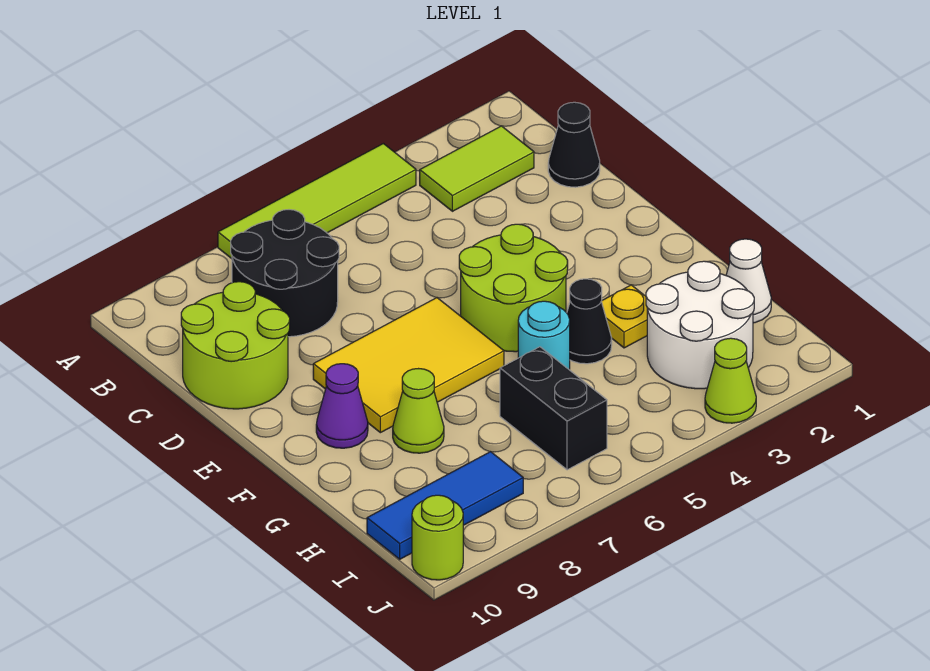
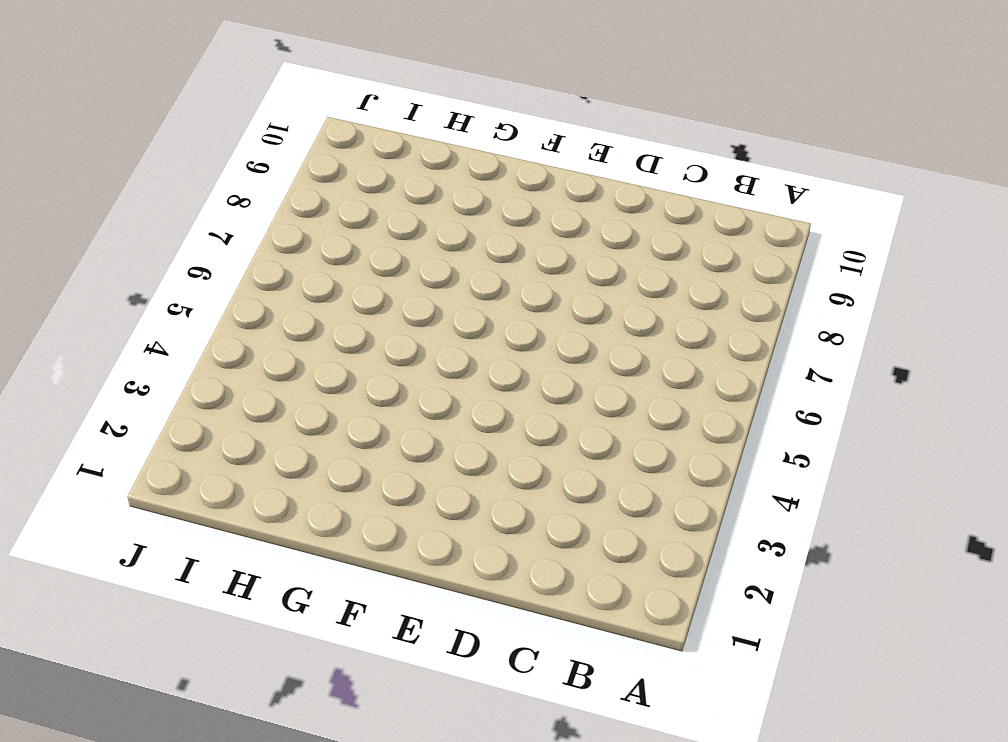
none -> lime 1x4 tile [218,144,416,259]
none -> lime 1x2 tile [420,126,534,211]
none -> black 2x2 round brick [231,210,339,337]

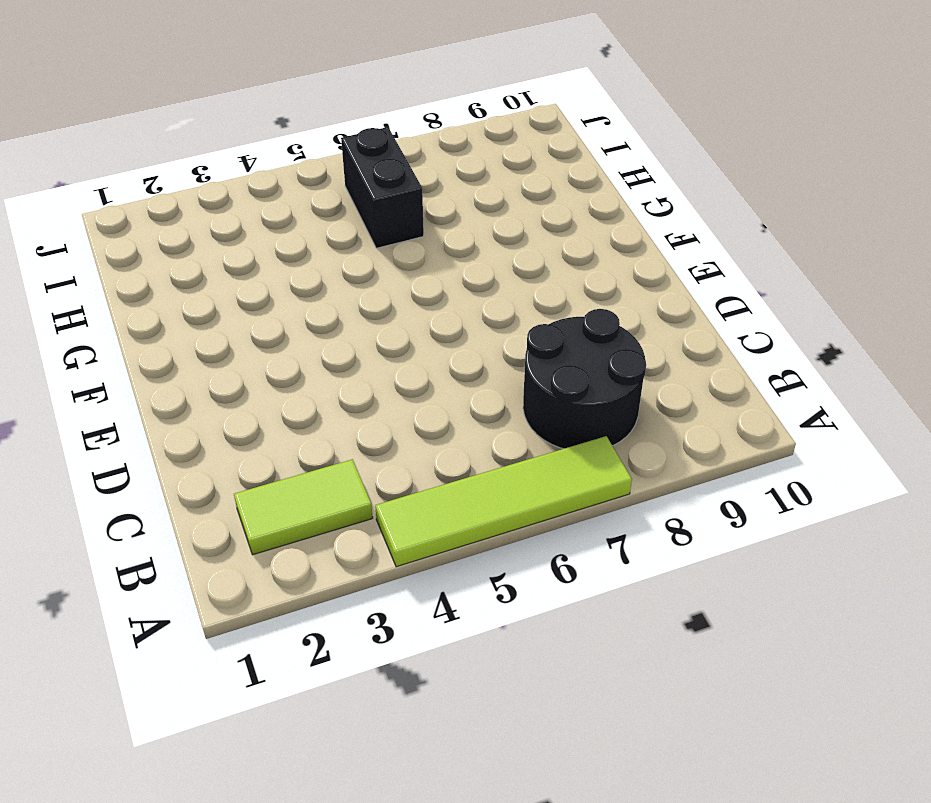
none -> black 1x1 cone [548,102,600,187]
none -> lime 2x2 round brick [181,282,290,409]
none -> lime 2x2 round brick [459,224,568,352]

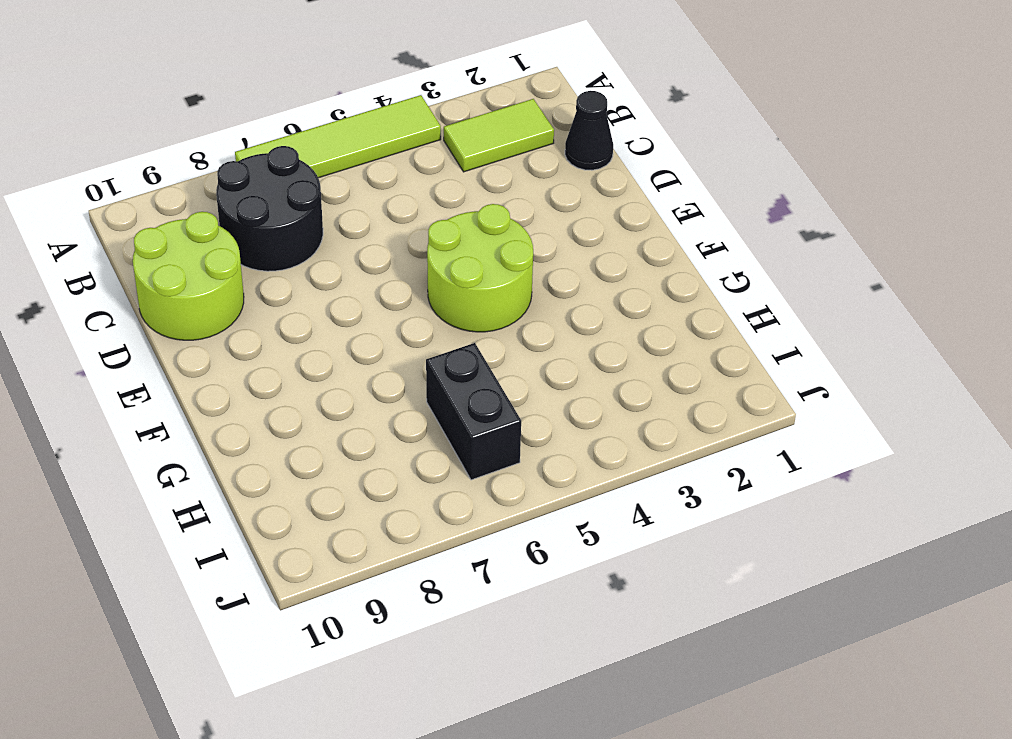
none -> yellow 2x3 tile [313,298,504,433]
none -> purple 1x1 cone [316,364,368,448]
none -> yellow 1x1 plate [601,285,647,348]

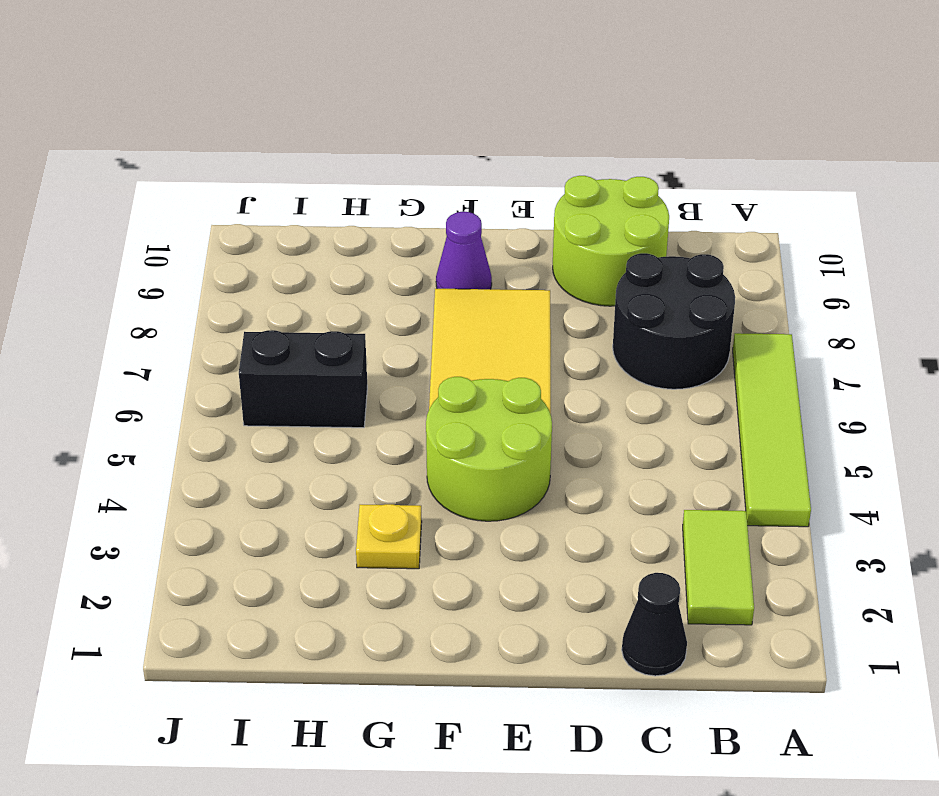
none -> black 1x1 cone [567,279,612,364]
none -> cyan 1x1 round brick [518,301,570,369]
none -> lime 1x1 cone [393,369,444,453]

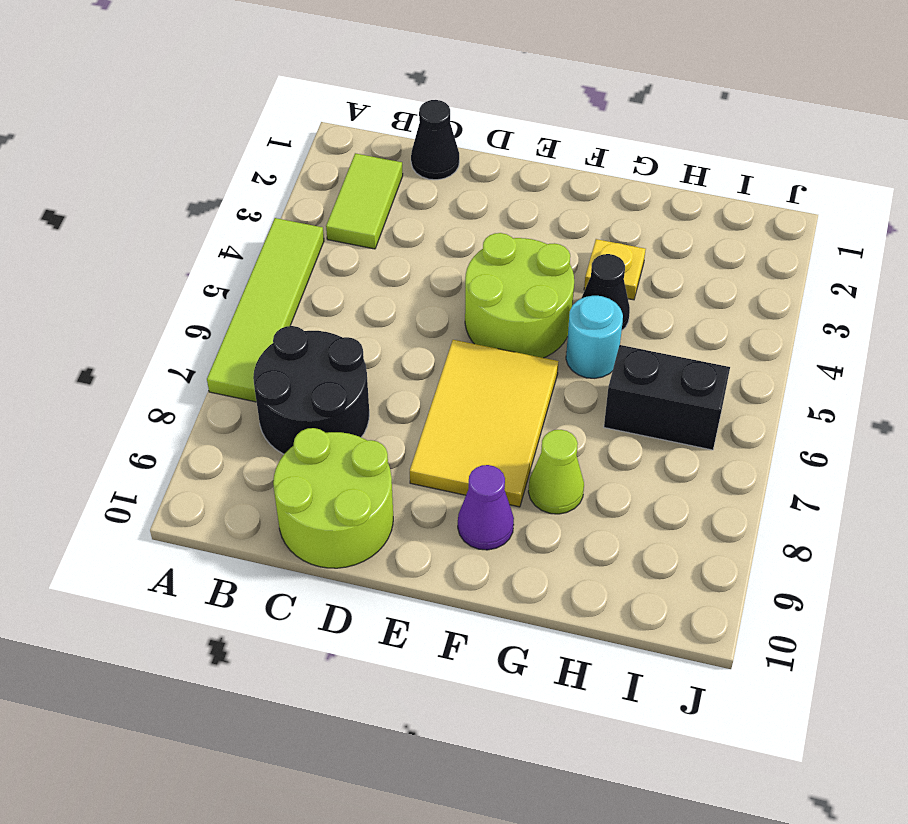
none -> white 1x1 cone [726,239,771,323]
none -> white 2x2 round brick [646,261,754,389]
none -> blue 1x3 tile [367,452,523,559]

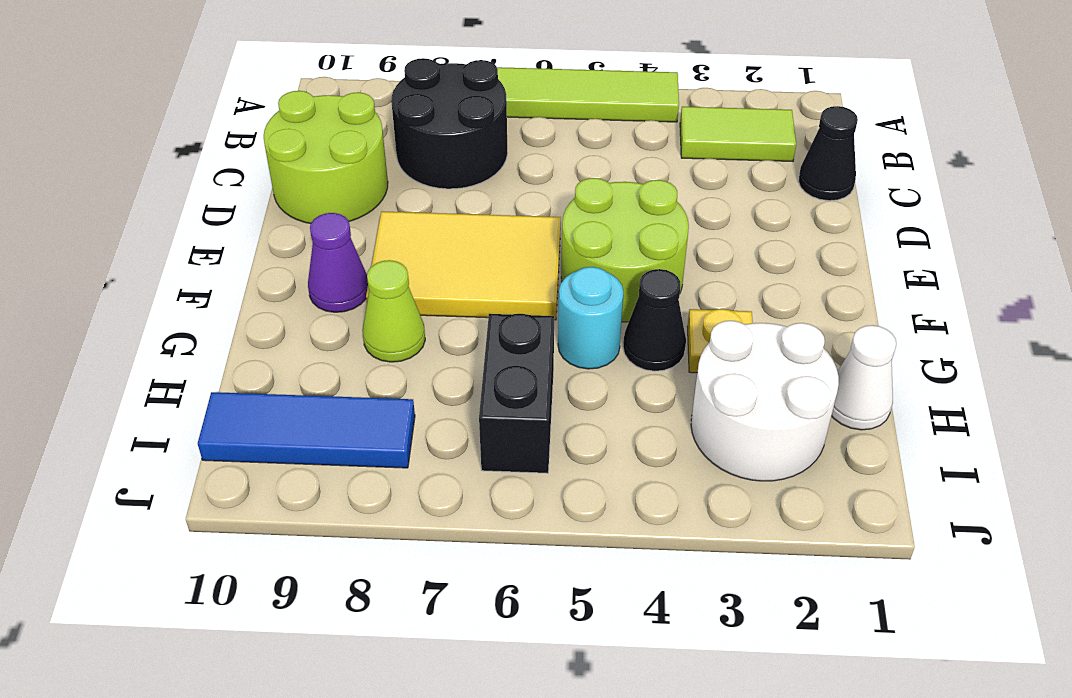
none -> lime 1x1 cone [705,338,756,423]
none -> lime 1x1 round brick [412,495,463,580]

